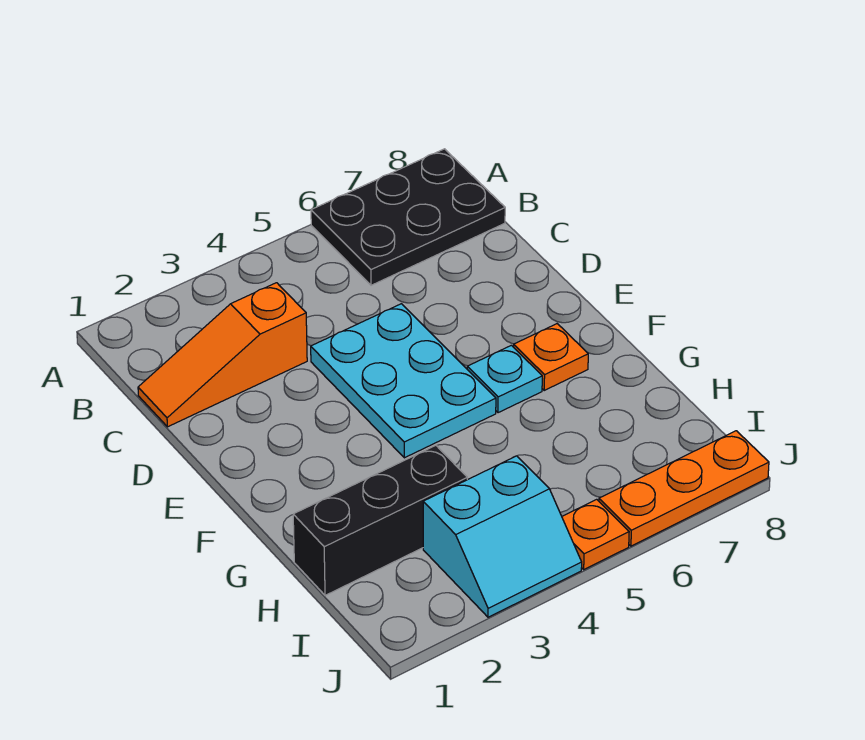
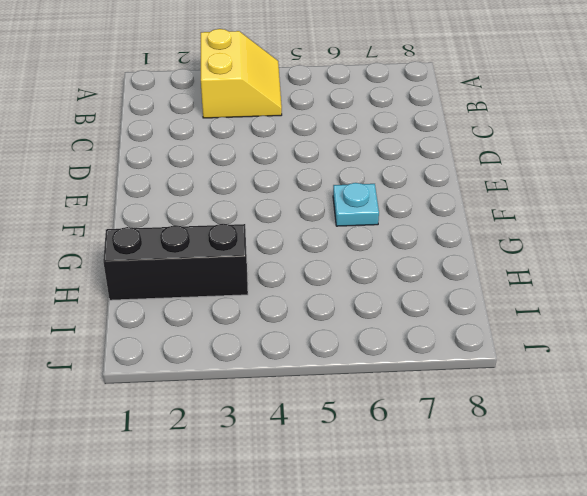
yellow 2x2 slope [201,29,282,118] -> none
none -> black 2x3 plate [311,149,505,285]
none -> orange 1x3 slope [138,283,307,427]

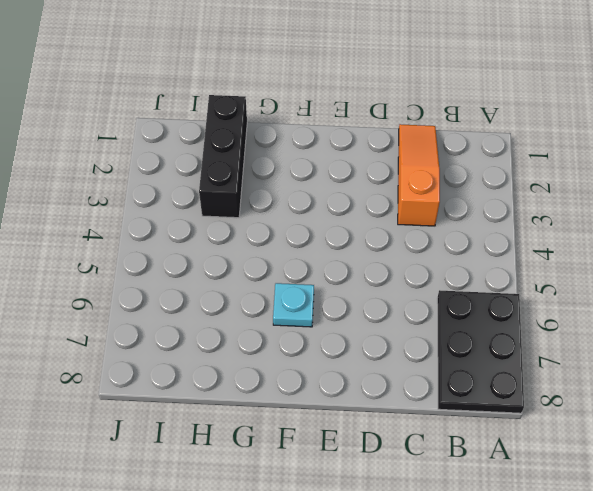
none -> cyan 2x3 plate [311,304,496,458]
none -> orange 1x1 plate [514,324,588,390]

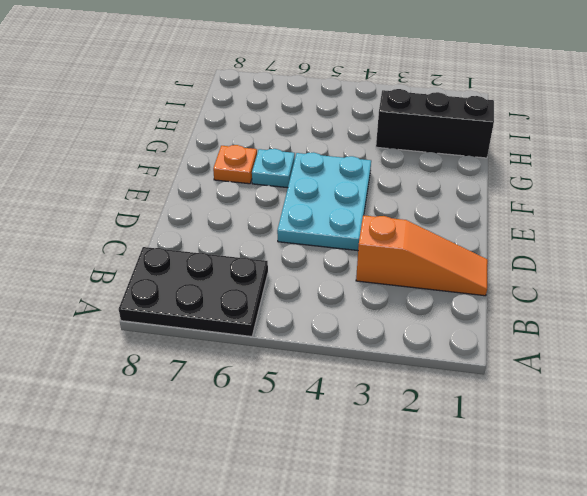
none -> cyan 2x2 slope [423,456,582,617]
none -> orange 1x1 plate [562,499,629,569]

